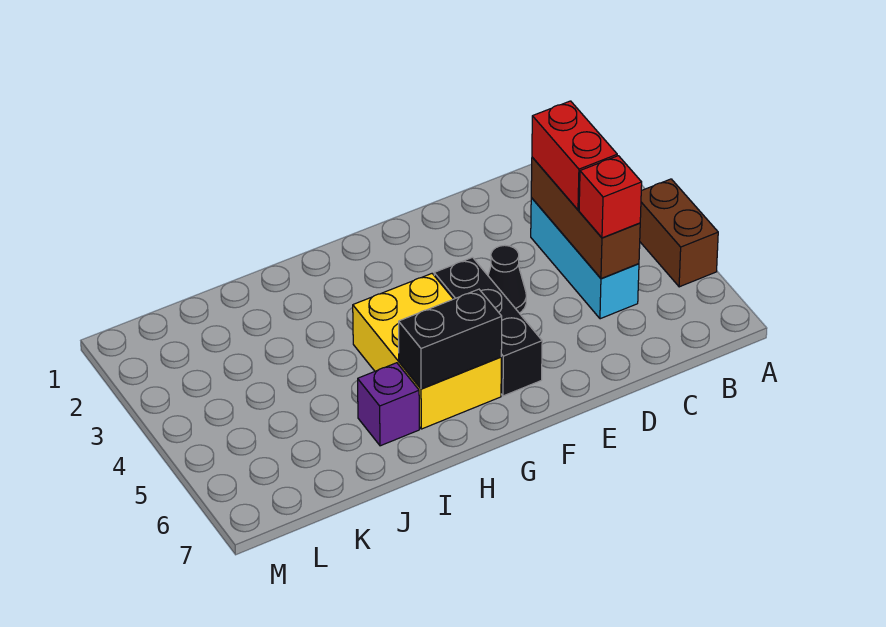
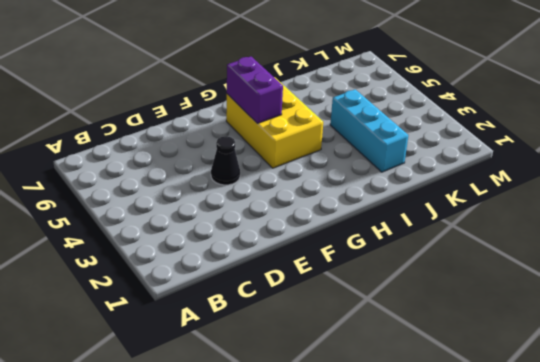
purple 1x2 brick [227,57,283,123] -> black 1x2 brick [399,289,502,389]
cyan 1x3 brick [330,89,408,172] -> cyan 1x3 brick moved to [531,198,639,319]
none -> brown 1x2 brick [640,179,718,287]
none -> black 1x3 brick [434,257,542,396]

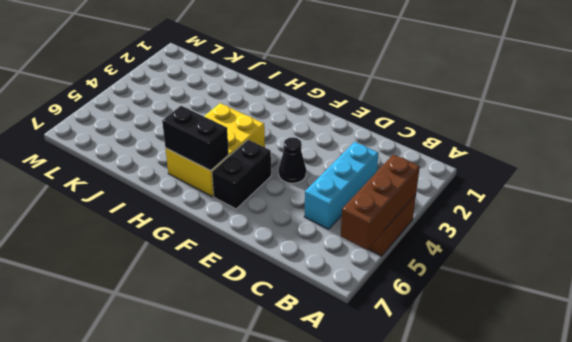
brown 1x3 brick [341,154,420,249] -> brown 1x3 brick moved to [531,157,640,279]
black 1x2 brick [212,140,271,209] -> black 1x3 brick [434,257,542,396]
none -> purple 1x1 brick [358,363,419,446]
none -> red 1x2 brick [532,101,617,210]

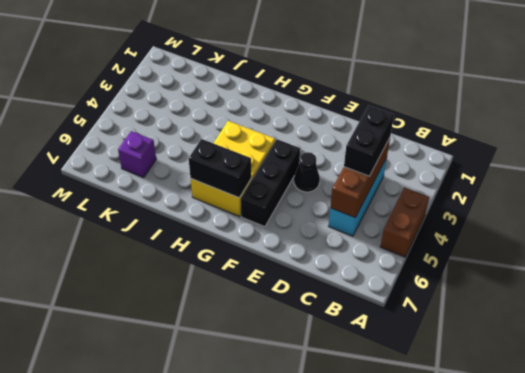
black 1x2 brick [344,105,394,176] -> red 1x2 brick [532,101,617,210]
purple 1x1 brick [118,131,156,178] -> purple 1x1 brick moved to [358,363,419,446]
none -> red 1x1 brick [579,156,642,238]

